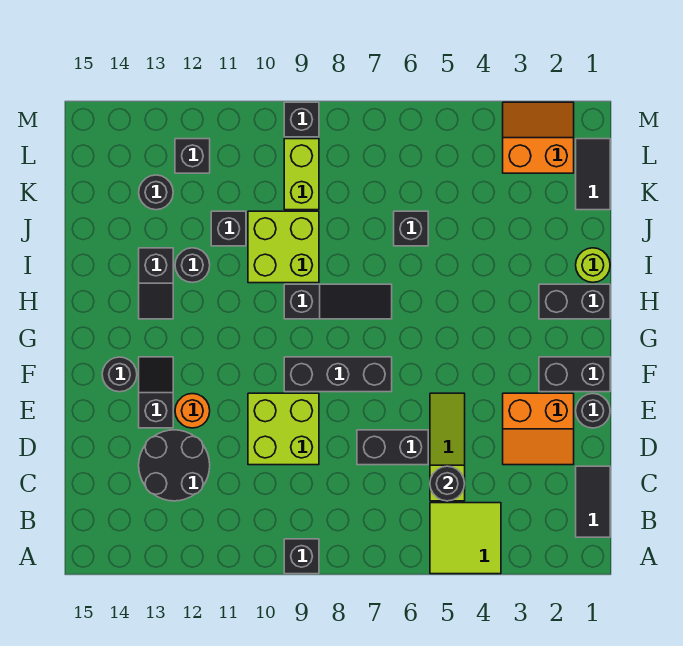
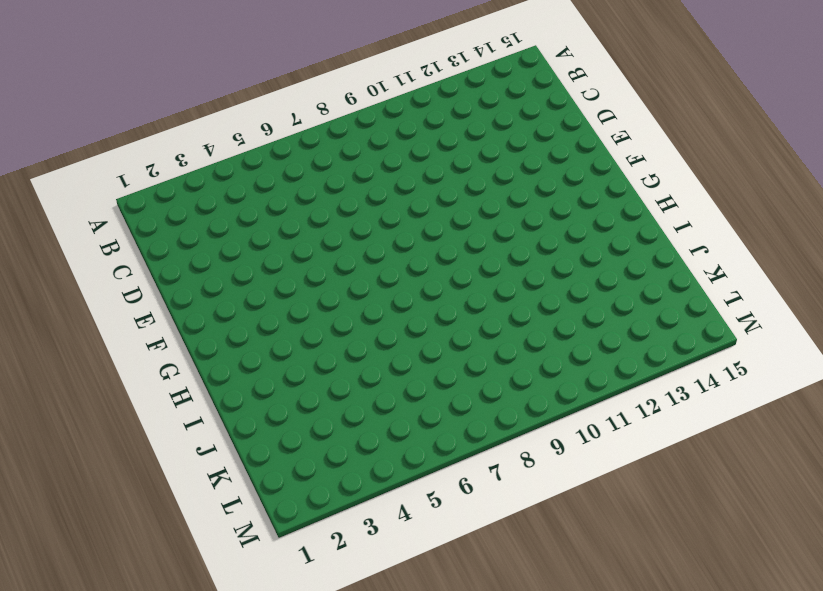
none -> lime 2x2 tile [430,503,501,574]
none -> black 1x1 brick [284,539,319,574]
none -> black 1x2 tile [576,466,610,537]

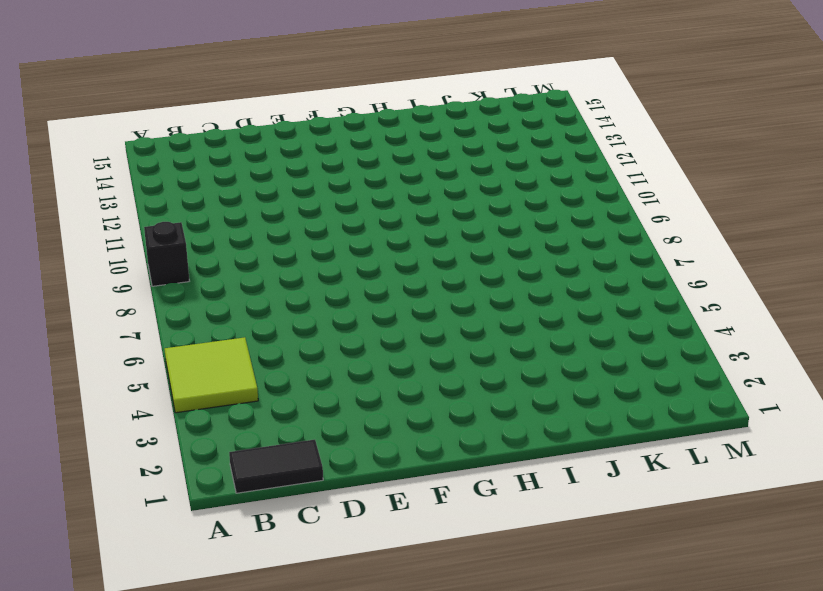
none -> lime 1x3 slope [430,393,465,501]
none -> black 2x2 round brick [139,430,210,501]
none -> orange 2x2 slope [503,393,574,465]

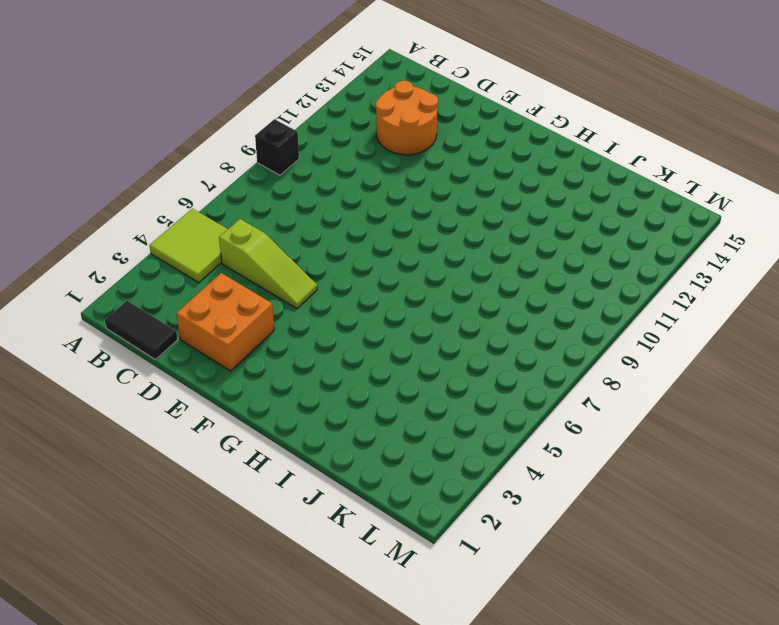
orange 2x2 round brick [376,81,438,155] -> black 2x2 round brick [139,430,210,501]
orange 2x2 brick [176,273,274,371] -> orange 2x2 slope [503,393,574,465]
none -> black 1x2 brick [357,430,428,465]
none -> lime 2x2 brick [248,393,319,465]
none -> black 1x1 round brick [576,394,610,428]

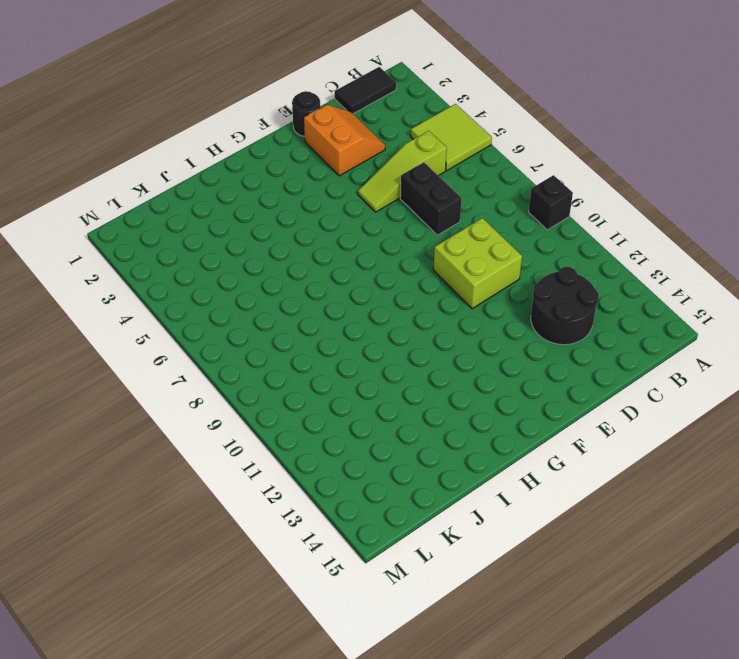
none -> orange 1x1 round brick [175,394,210,428]
none -> black 1x2 slope [139,357,173,428]
none -> black 1x2 brick [539,357,610,392]

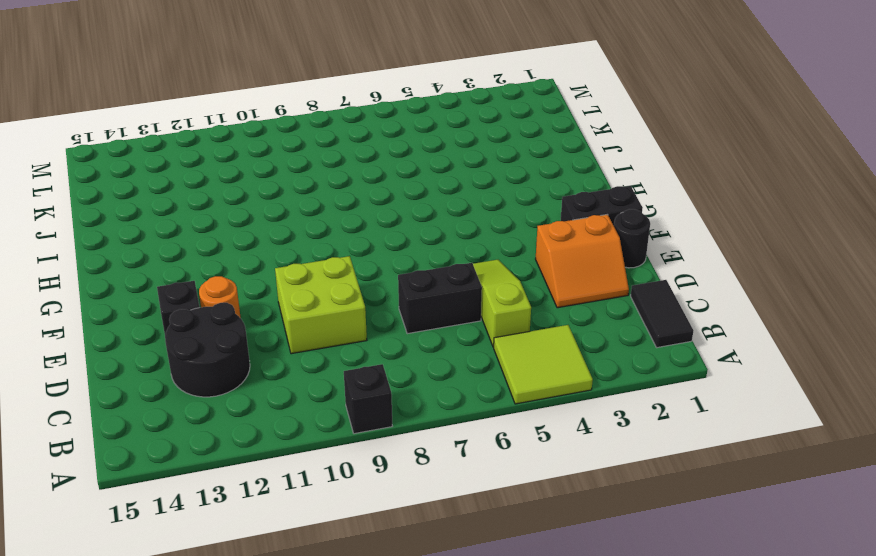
none -> black 1x3 brick [284,357,392,392]
none -> black 1x1 round brick [102,357,137,392]
none -> black 1x2 brick [539,284,610,319]

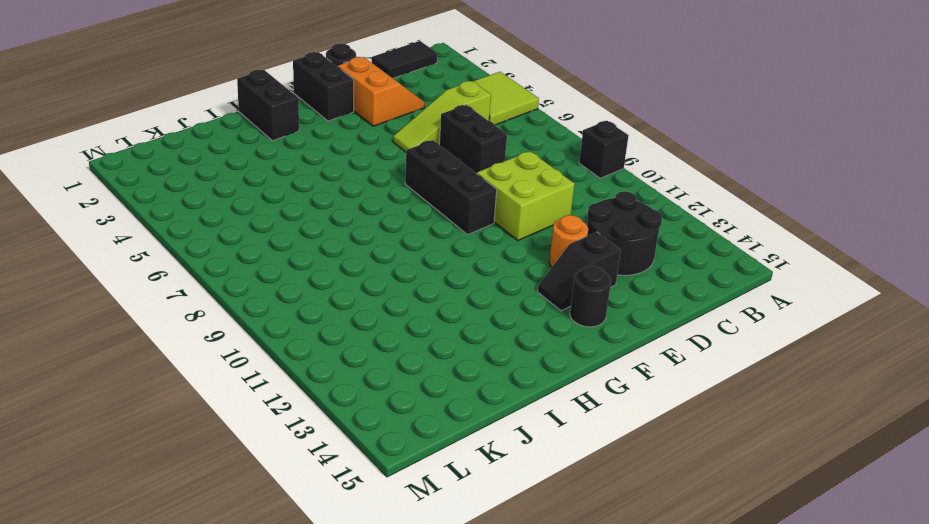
none -> black 1x3 slope [284,284,392,319]
none -> black 1x2 slope [139,248,173,319]
none -> lime 1x1 round brick [576,248,610,282]

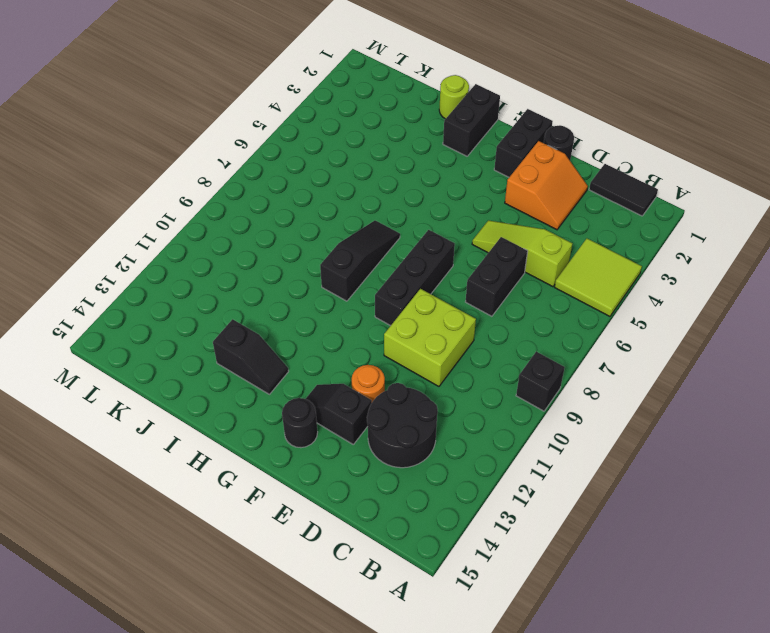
none -> lime 2x2 brick [248,211,319,283]
none -> black 1x1 round brick [175,248,210,282]
none -> black 1x1 brick [394,211,428,246]

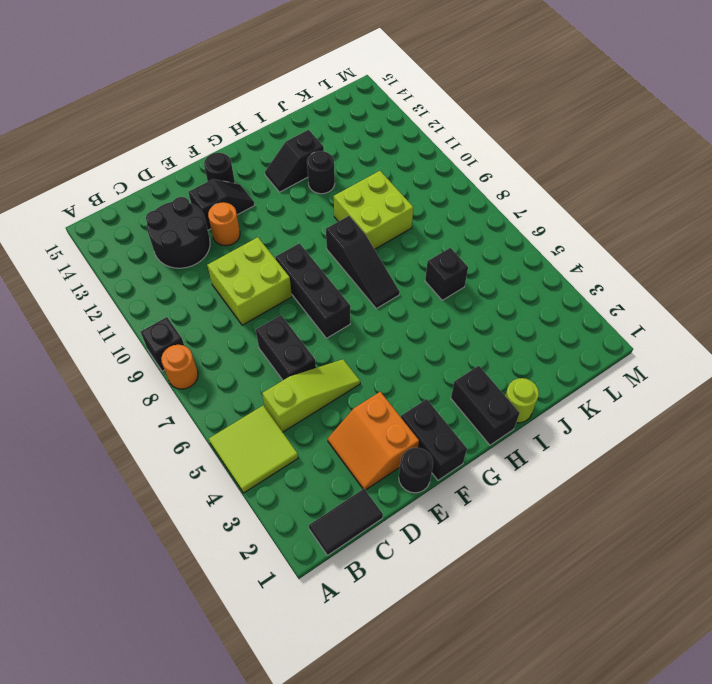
orange 1x1 round brick [161,345,198,389] -> none
none -> black 1x1 brick [211,211,246,246]
none -> black 1x2 tile [576,139,610,210]
none -> lime 1x2 brick [284,139,319,210]

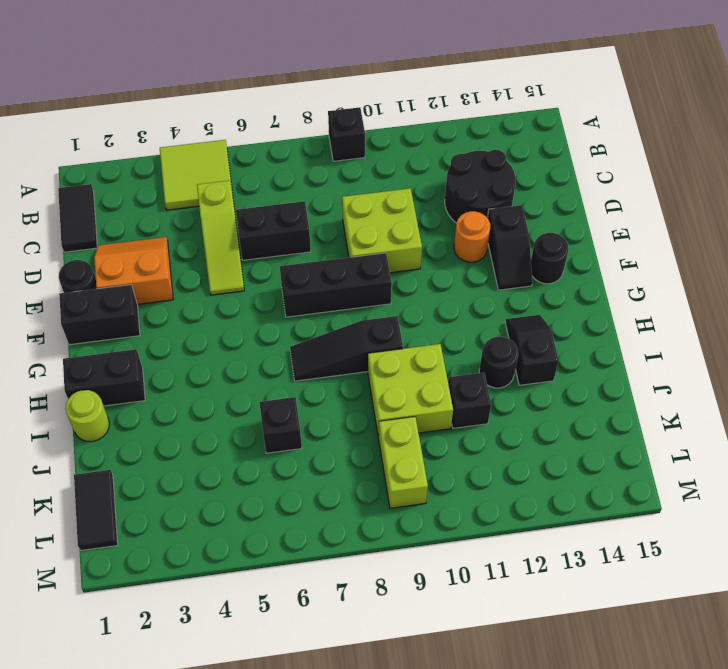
none -> black 1x1 round brick [139,175,173,210]
none -> orange 2x2 slope [503,102,574,173]
none -> black 1x1 brick [175,139,210,173]

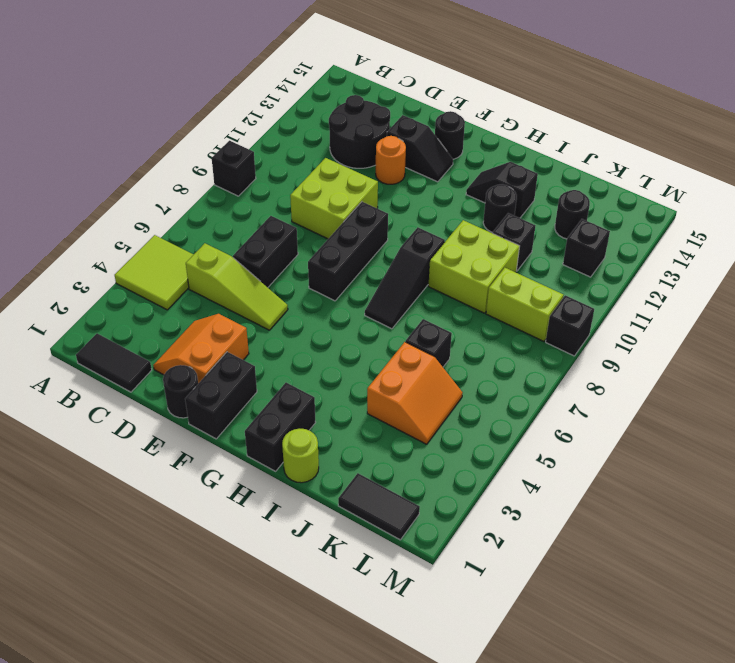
orange 2x2 slope [367,342,462,444] -> orange 2x2 slope moved to [503,102,574,173]
none -> black 1x1 round brick [430,466,465,501]

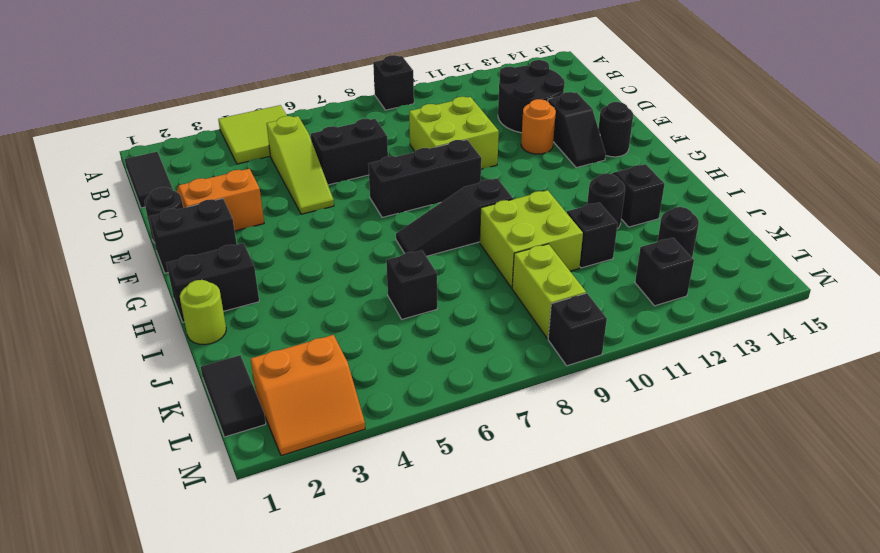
none -> black 1x1 round brick [430,466,465,501]

